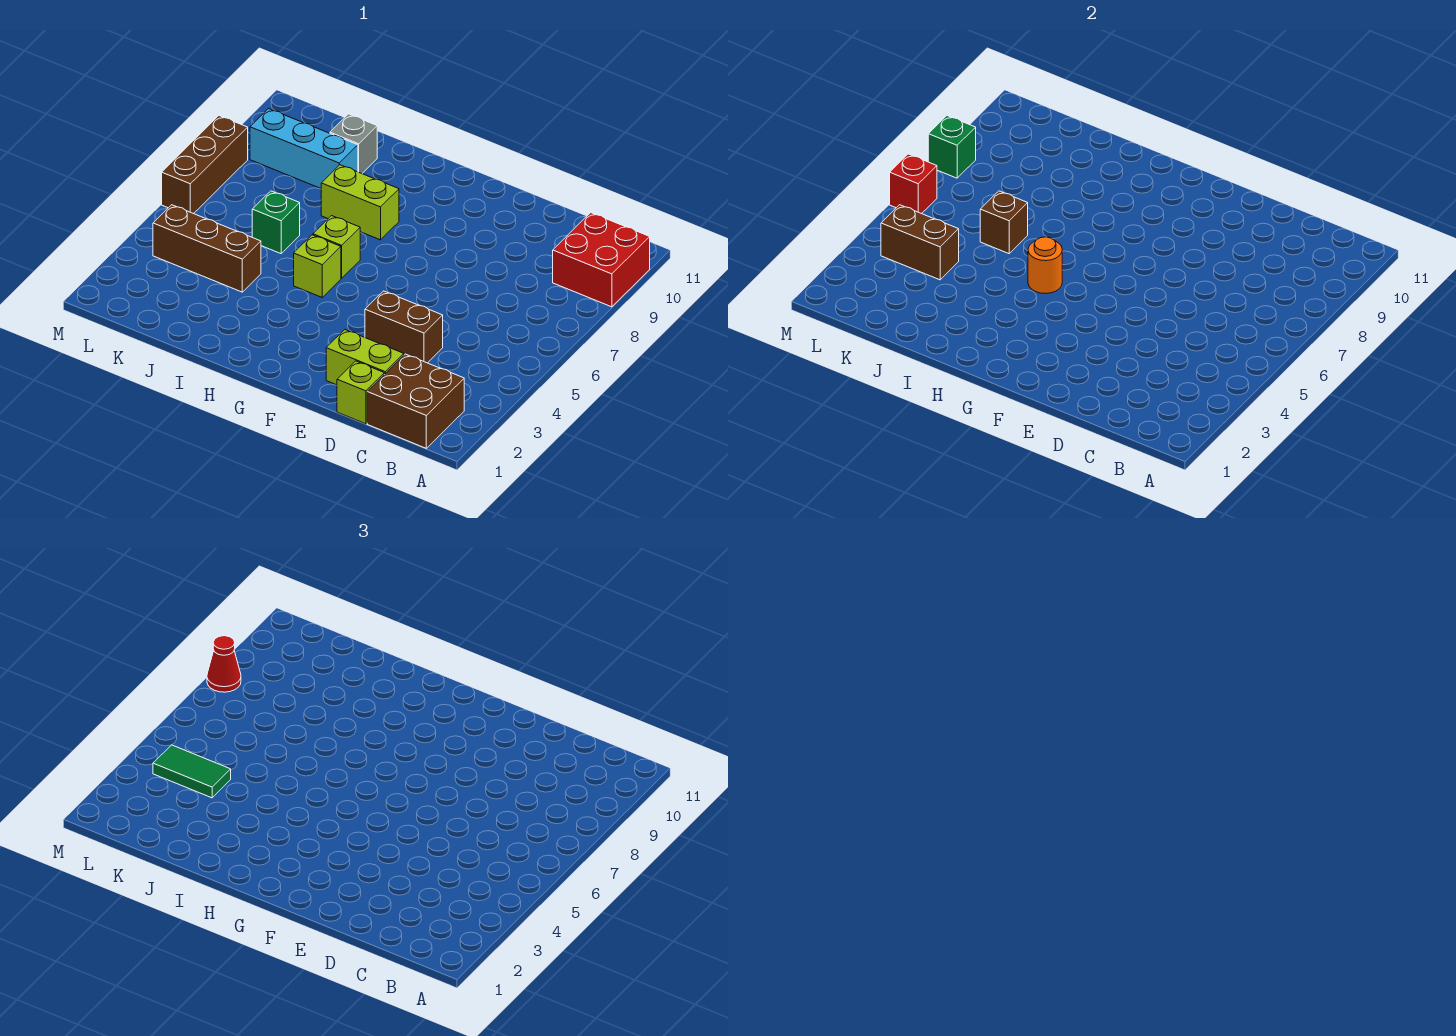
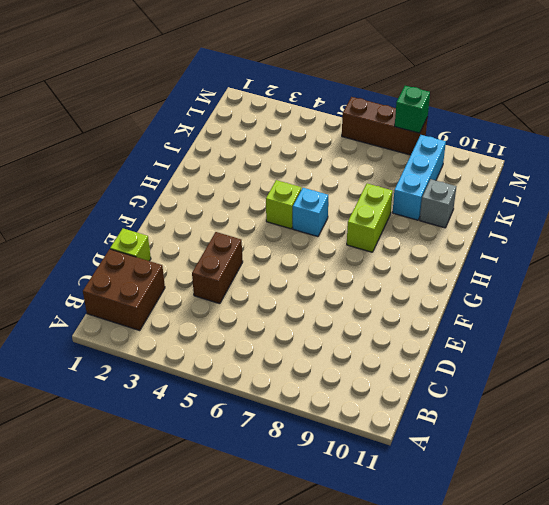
cyan 1x1 brick [293,188,328,237] -> lime 1x1 brick [313,216,360,278]
none -> red 2x2 brick [553,213,650,307]
none -> lime 1x2 brick [326,330,404,385]
none -> brown 1x3 brick [153,205,261,292]

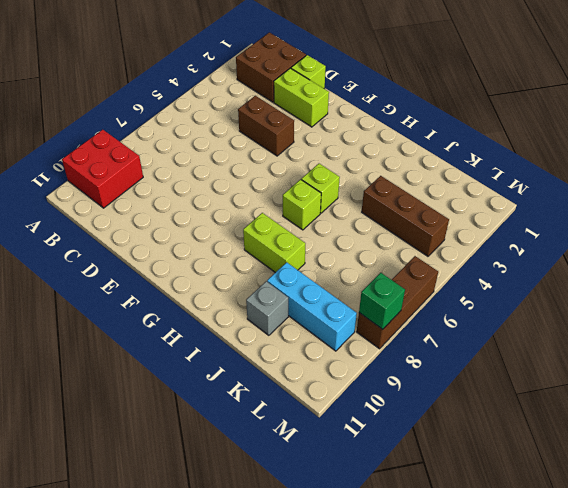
none -> green 1x1 brick [252,191,300,254]
none -> orange 1x1 round brick [1028,237,1062,294]
none -> brown 1x1 brick [980,191,1028,254]

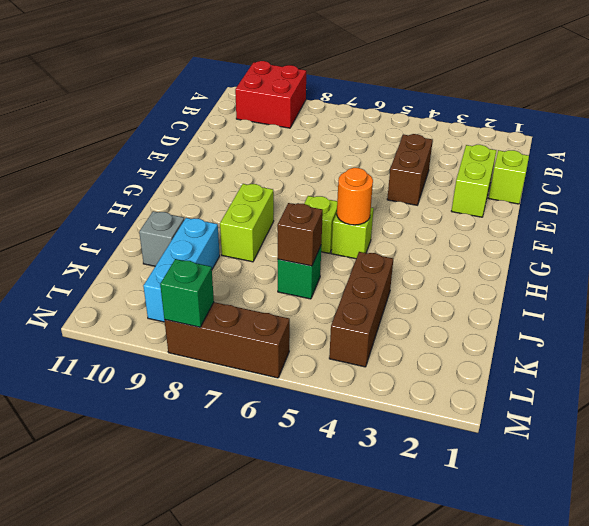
none -> brown 2x2 brick [367,354,464,448]
none -> brown 1x2 brick [881,205,959,280]
none -> red 1x1 brick [890,154,937,214]

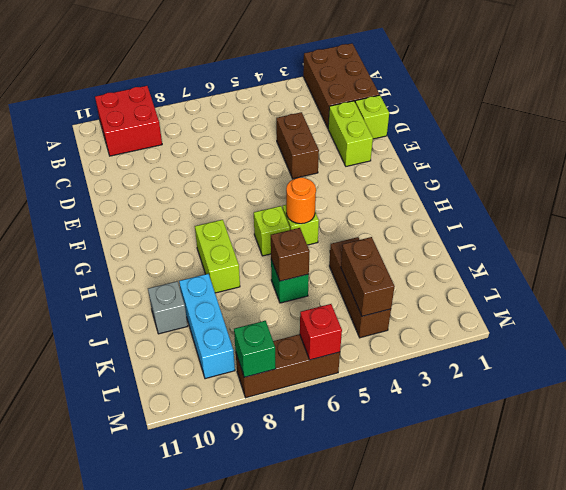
brown 2x3 brick [303,43,380,128] -> brown 2x2 brick [367,354,464,448]
none -> green 1x2 tile [153,745,231,798]
none -> red 1x1 cone [207,636,241,692]

